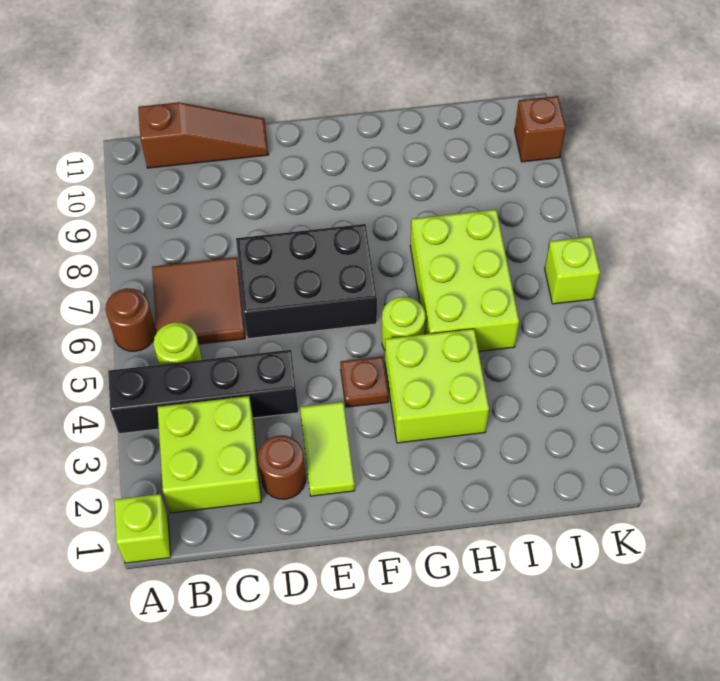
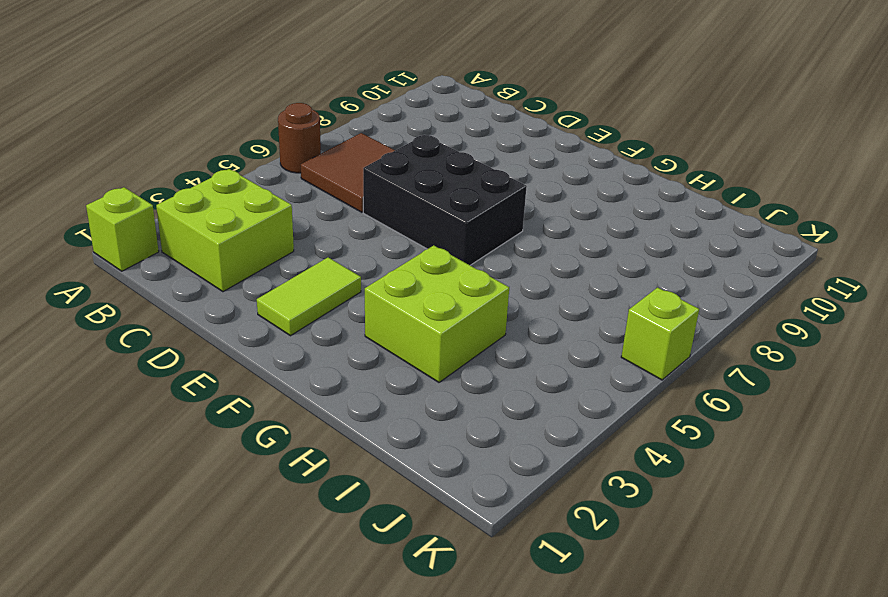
none -> black 1x4 brick [108,350,298,434]
none -> lime 1x1 round brick [153,322,202,365]
none -> brown 1x3 slope [138,102,269,168]

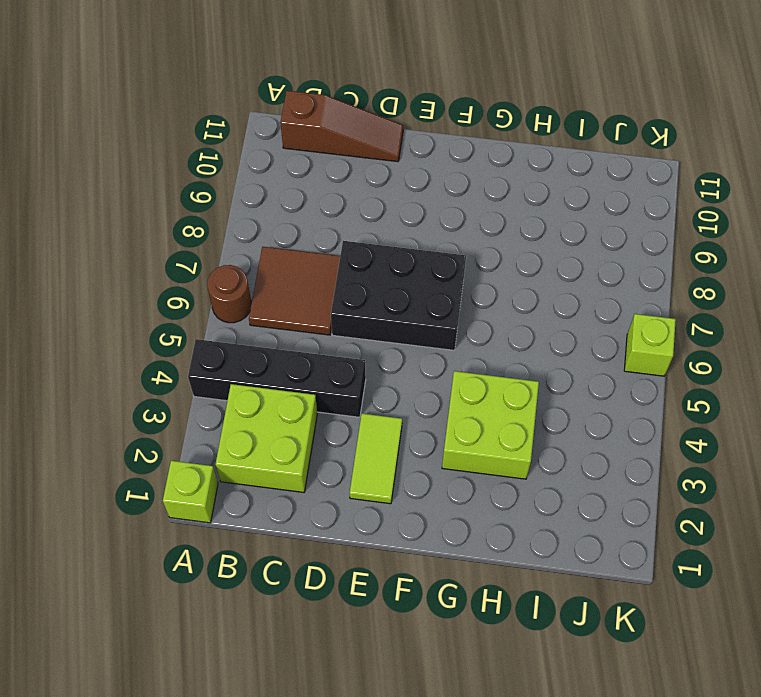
none -> lime 1x1 round brick [153,322,202,365]
none -> brown 1x1 round brick [258,436,306,499]
none -> brown 1x1 plate [340,356,389,407]

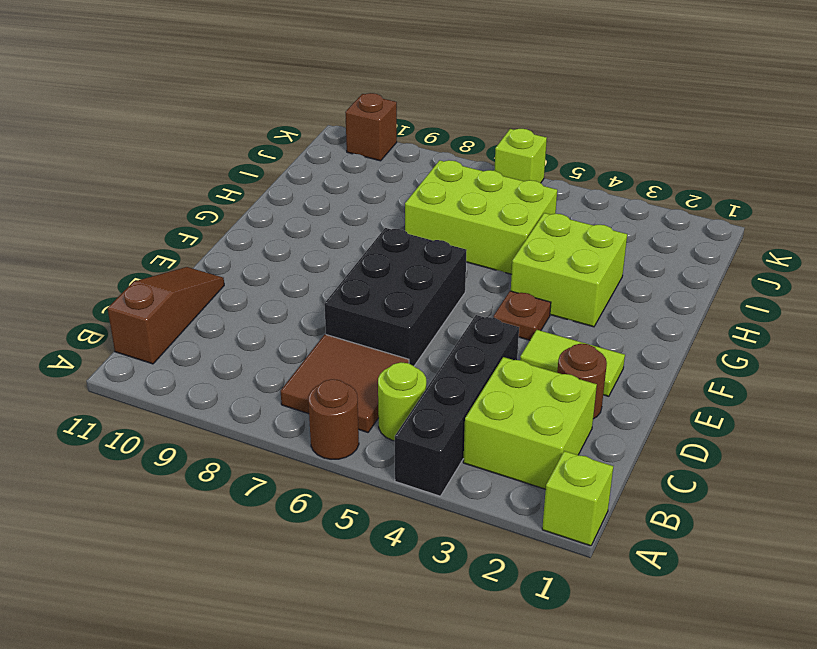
none -> lime 1x1 round brick [382,297,425,350]

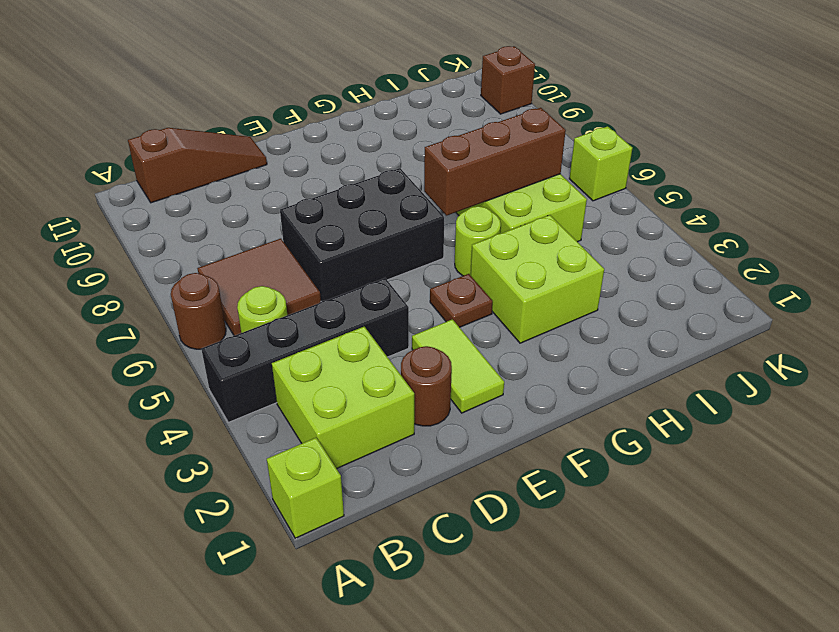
brown 1x3 brick [424,108,566,216] -> none

